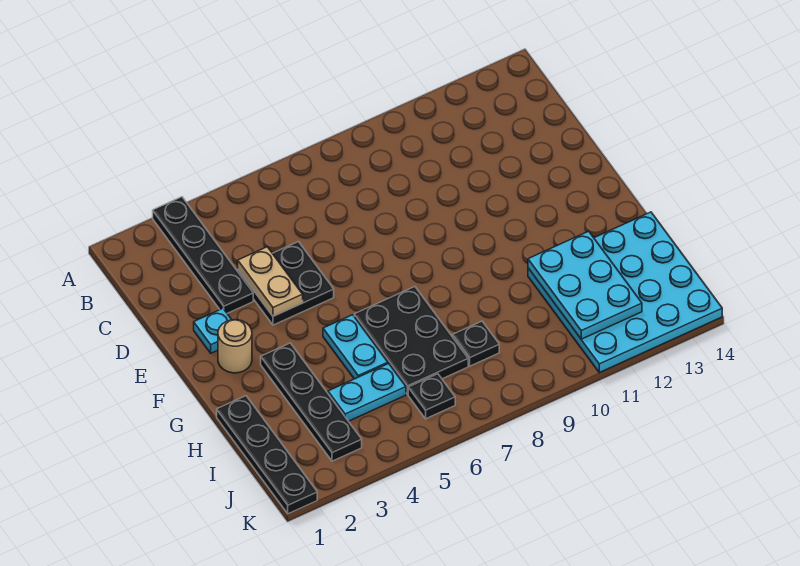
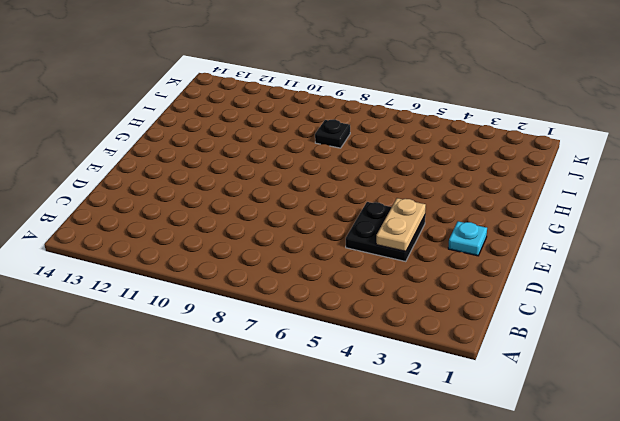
none -> black 1x4 plate [153,197,253,313]
none -> tan 1x1 round brick [218,320,252,373]
none -> black 1x4 plate [261,343,362,461]

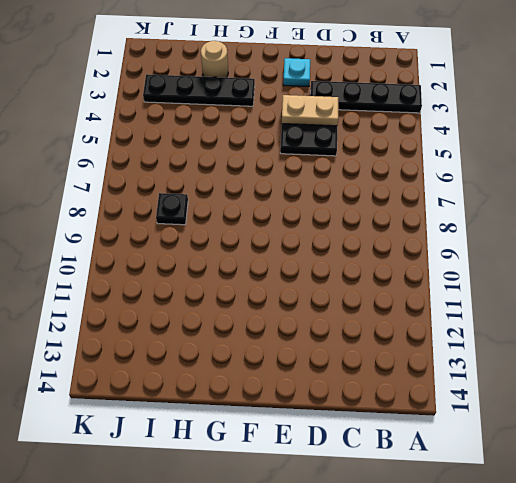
tan 1x1 round brick [201,41,228,78] -> tan 1x1 round brick moved to [218,320,252,373]
none -> cyan 1x2 plate [323,315,388,379]
none -> black 2x3 plate [354,287,468,394]
none -> black 1x4 plate [217,396,317,514]

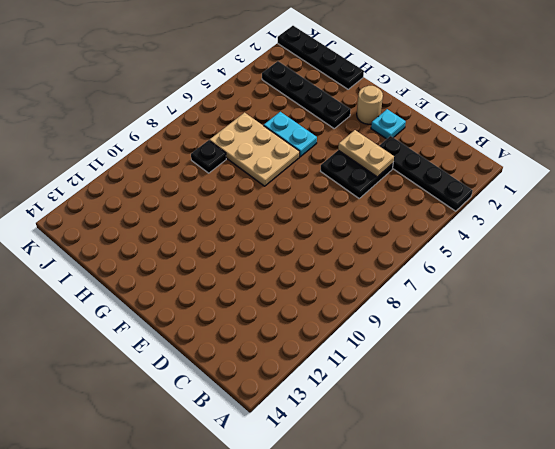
tan 2x3 plate [209,113,300,186] -> black 2x3 plate [354,287,468,394]
none -> cyan 4x4 plate [528,212,722,373]
none -> cyan 1x2 plate [328,364,406,421]
none -> black 1x1 plate [408,374,455,419]

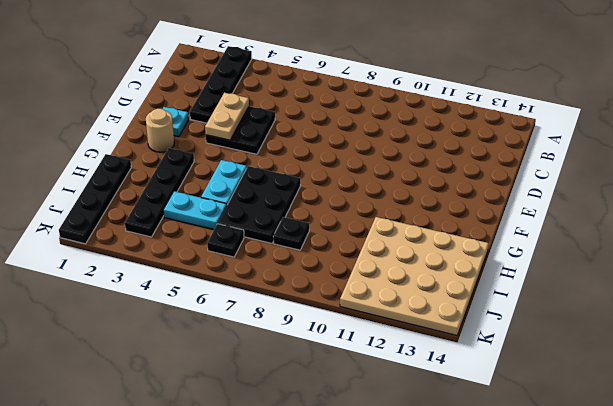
tan 4x4 plate [340,217,489,335] -> cyan 4x4 plate [528,212,722,373]
none -> cyan 2x3 plate [528,231,642,339]

